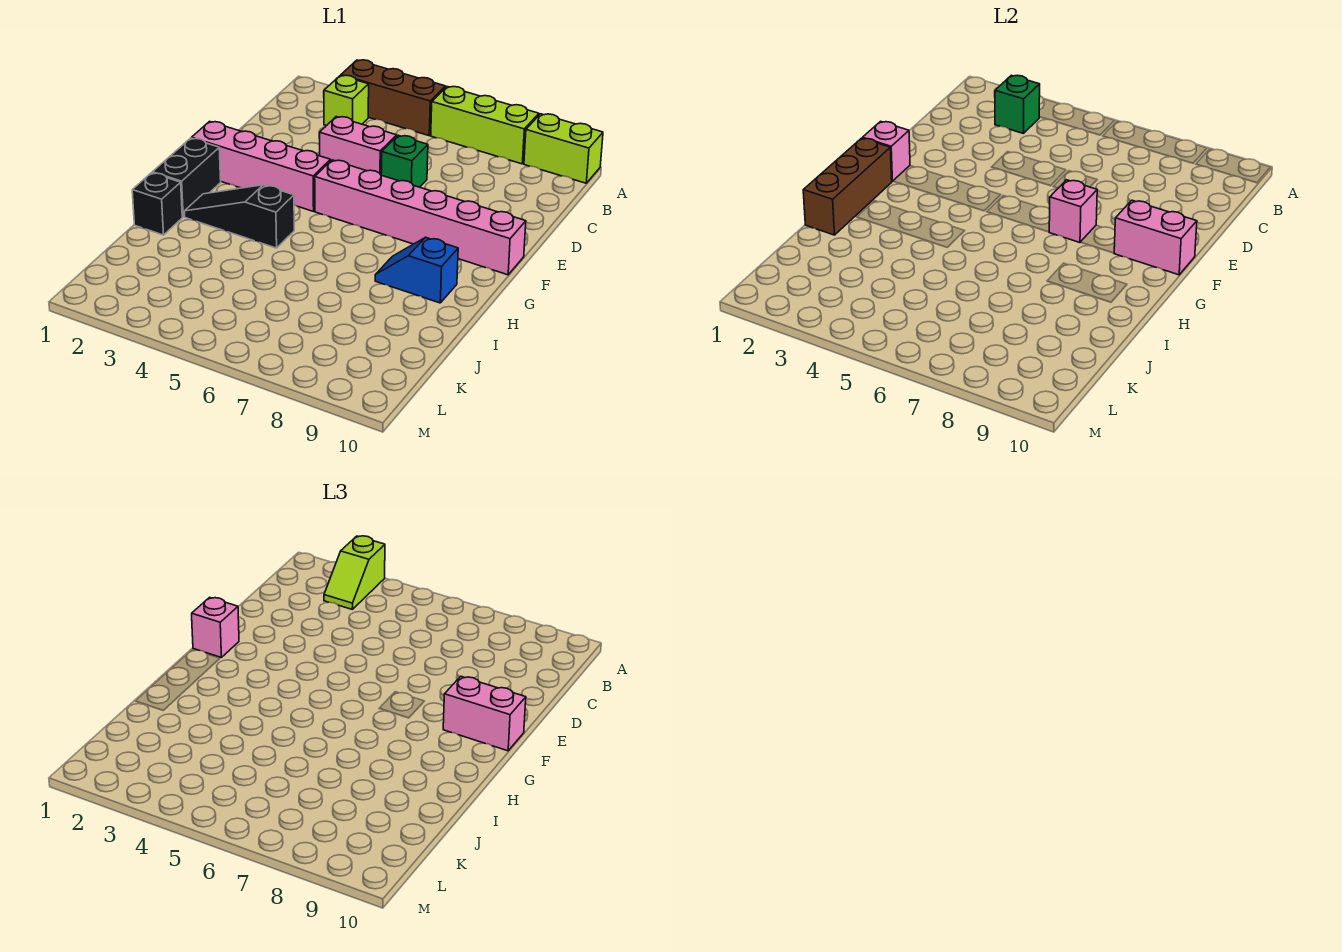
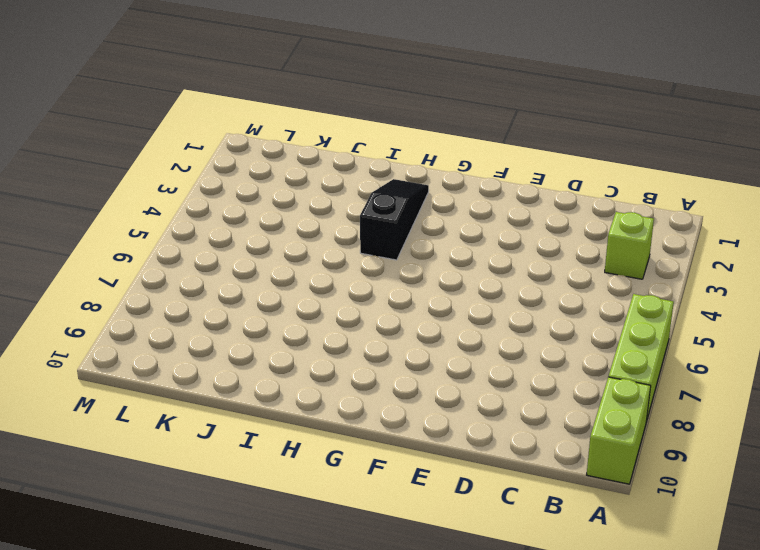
none -> brown 1x3 brick [341,60,446,136]
none -> pink 1x2 brick [320,117,396,175]
none -> green 1x1 brick [381,135,428,187]

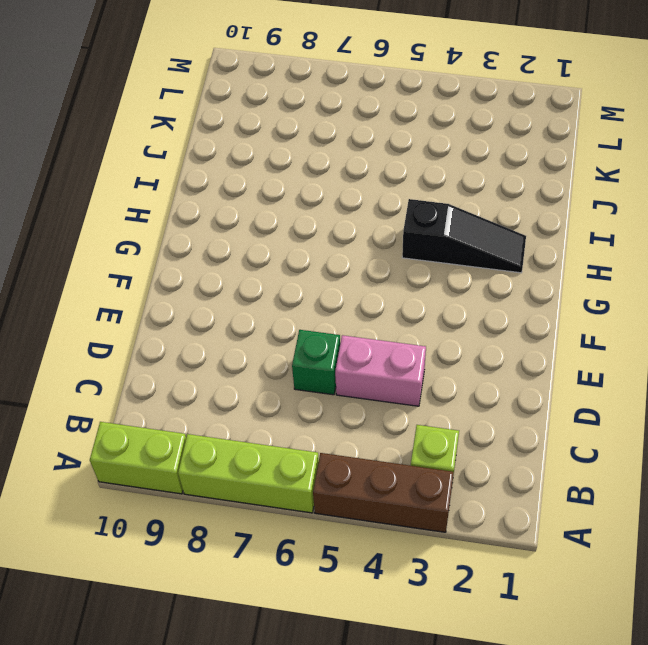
none -> pink 1x4 brick [192,121,330,211]
none -> pink 1x6 brick [315,160,526,275]
none -> black 1x2 brick [152,138,221,217]

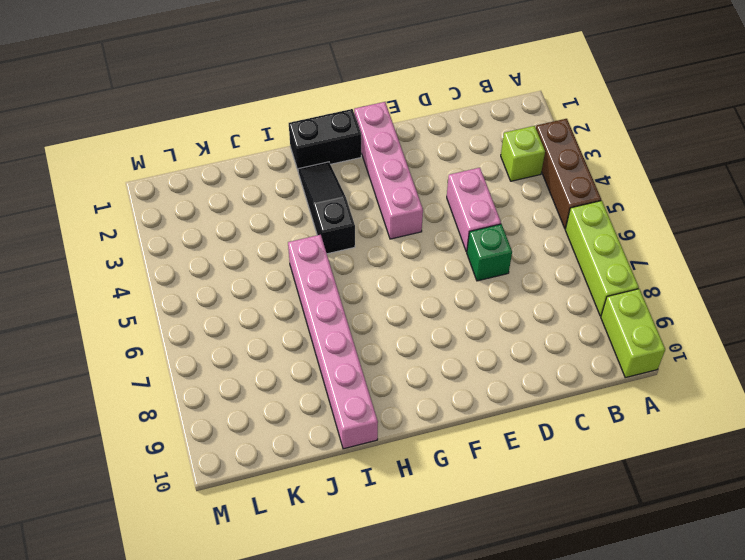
pink 1x6 brick [288,235,378,449] -> pink 1x6 brick moved to [315,160,526,275]
none -> blue 1x2 slope [375,237,458,303]
none -> black 1x1 brick [132,173,182,235]
none -> green 1x1 brick [995,75,1040,133]

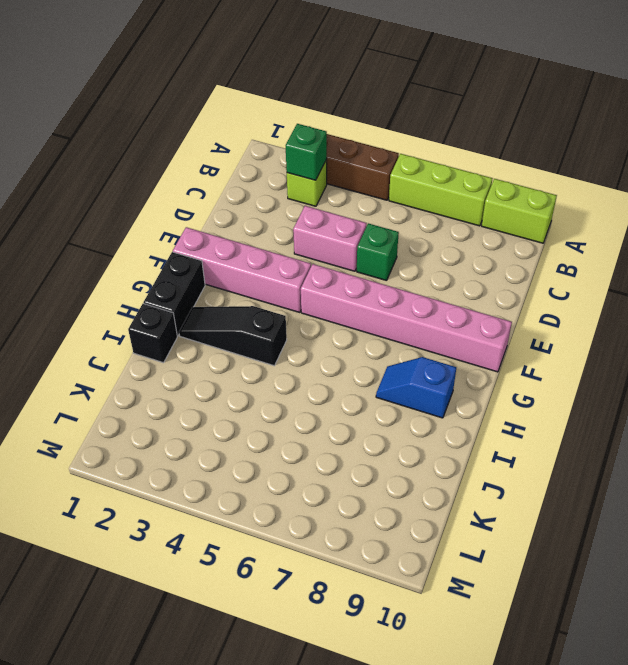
none -> pink 1x1 brick [863,121,910,182]
none -> pink 1x1 brick [1049,180,1097,243]
none -> pink 1x2 brick [1114,200,1197,275]

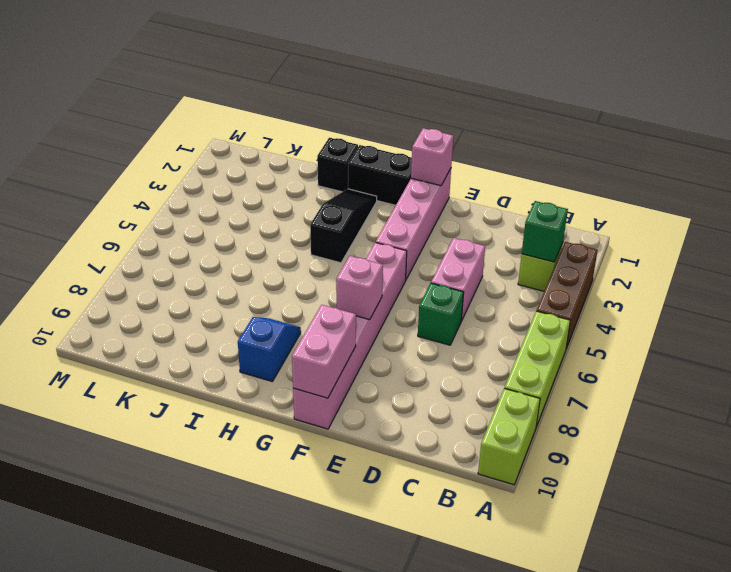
none -> brown 1x3 brick [803,138,892,235]
none -> lime 1x2 slope [324,536,385,609]
none -> pink 1x1 brick [192,597,239,658]

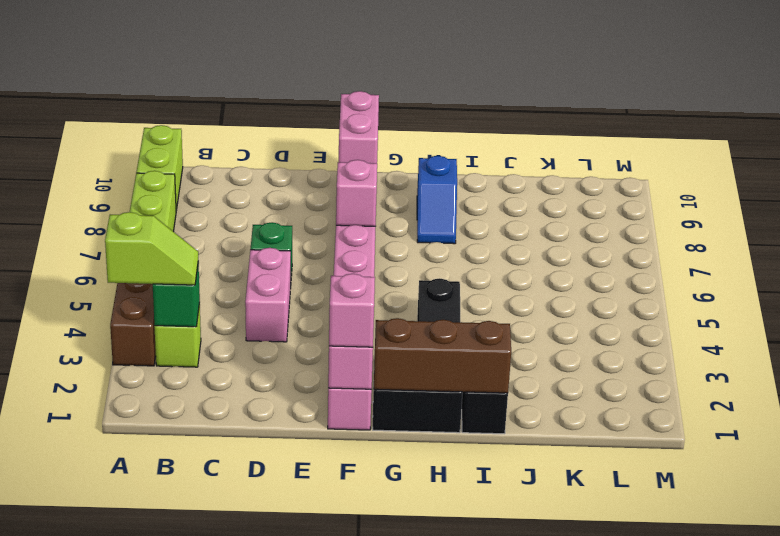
none -> pink 1x2 brick [443,676,526,751]

